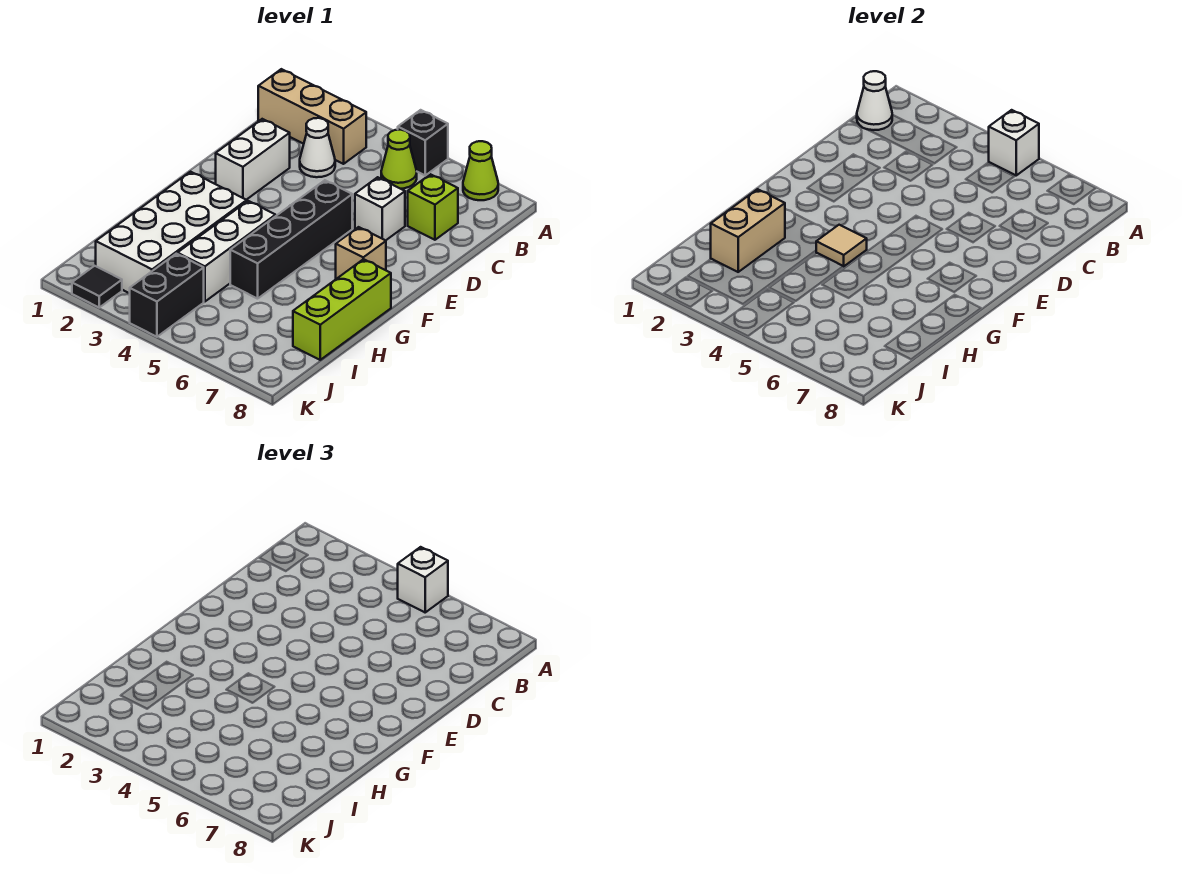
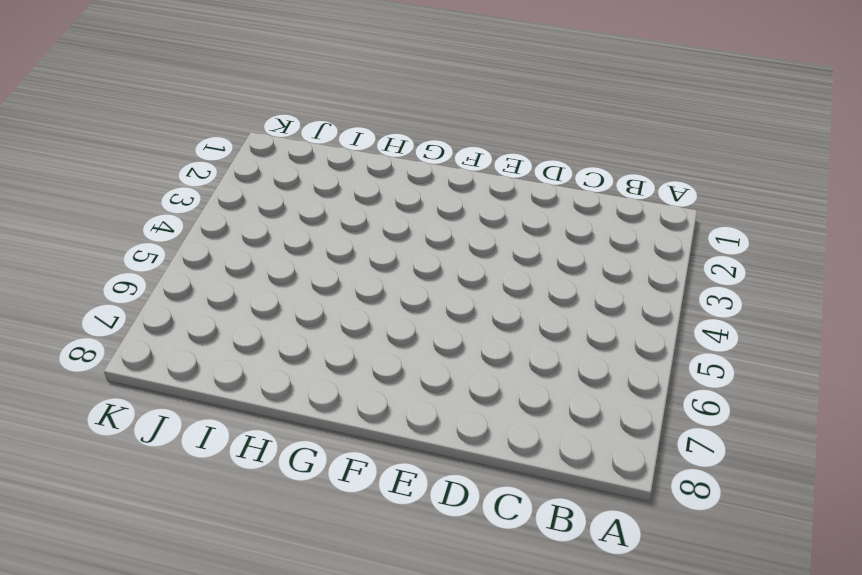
none -> black 1x1 brick [398,110,448,175]
none -> lime 1x1 cone [463,141,498,200]
none -> tan 1x3 brick [258,69,366,164]

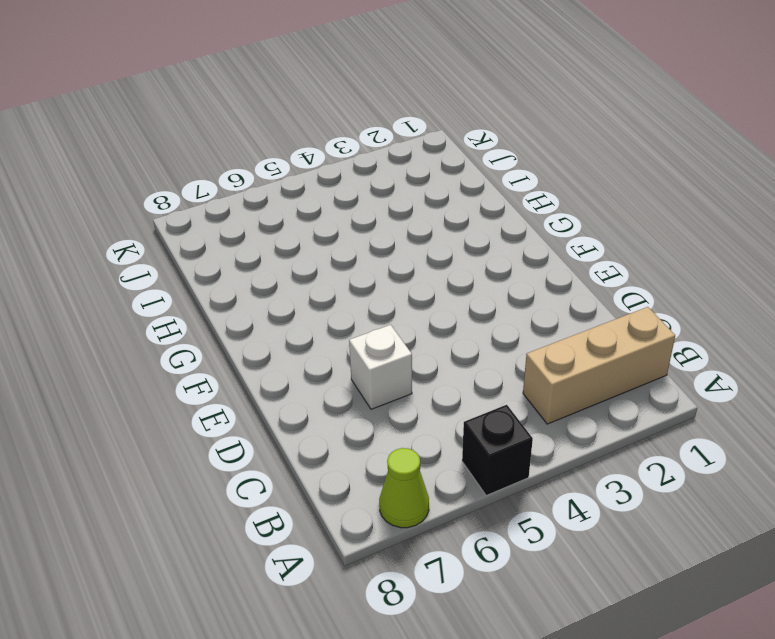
none -> lime 1x1 cone [381,130,417,189]
none -> white 1x1 cone [300,118,335,177]
none -> lime 1x1 brick [408,174,458,240]

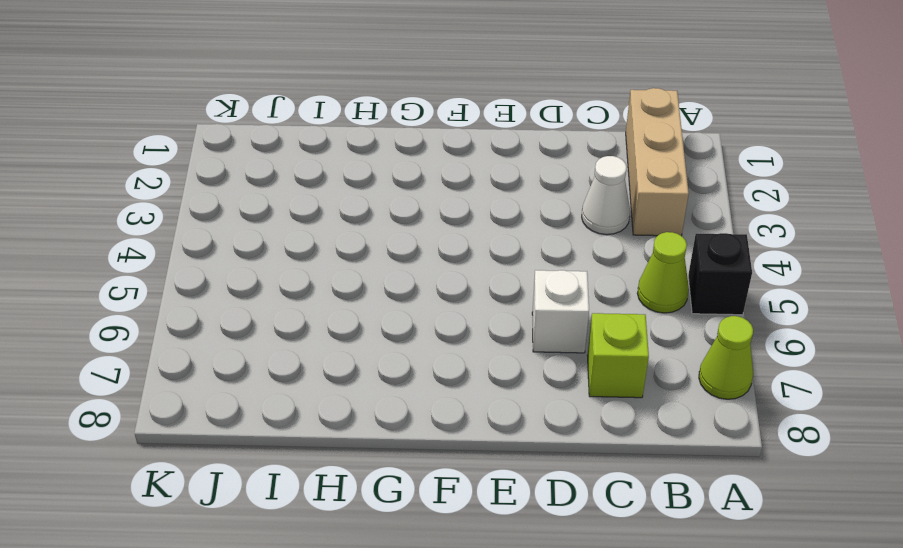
none -> white 1x2 brick [216,119,290,200]
none -> black 1x4 brick [230,180,352,299]
none -> tan 1x1 brick [336,227,386,279]

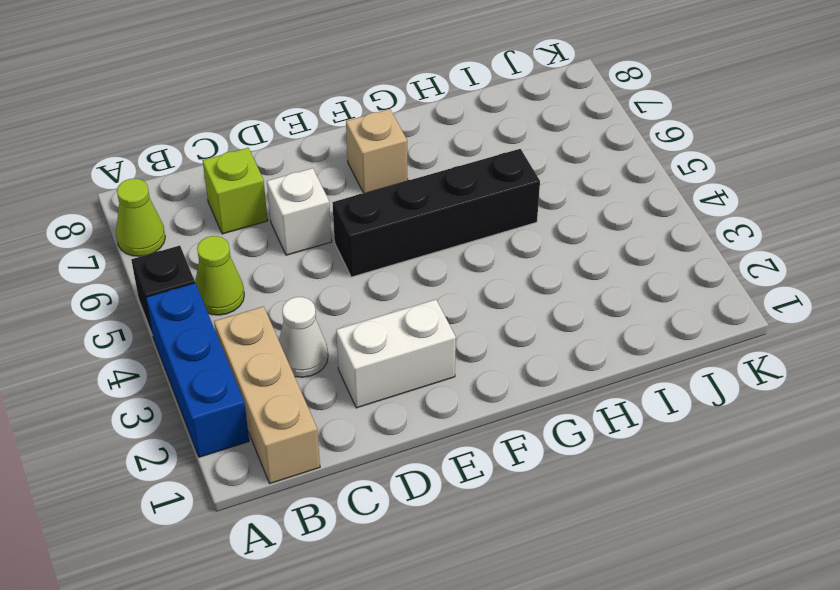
blue 1x3 brick [146,283,249,457] -> none
none -> white 2x4 brick [96,172,247,293]
none -> white 1x3 brick [177,201,276,302]
none -> lime 1x3 brick [293,259,391,360]

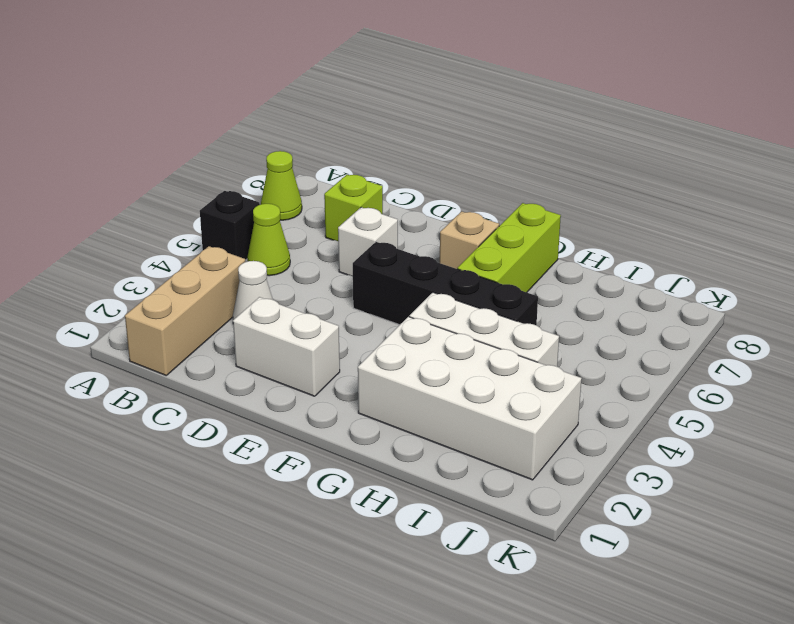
lime 1x3 brick [457,203,561,292] -> lime 1x3 brick turned to [293,259,391,360]
none -> black 1x2 brick [130,254,204,337]
none -> black 1x1 tile [72,266,122,307]
none -> white 1x1 brick [989,110,1039,175]

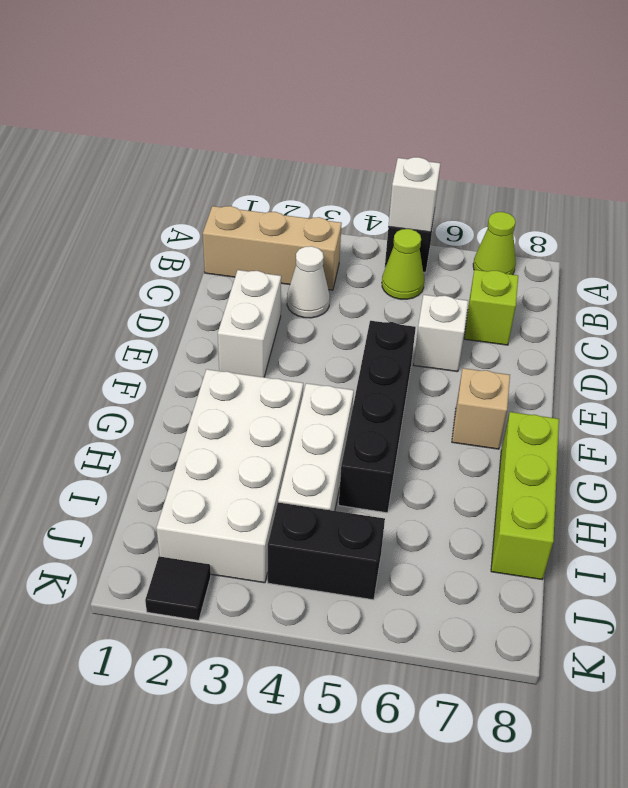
black 1x2 brick [268,502,385,600] -> black 1x2 brick turned to [130,254,204,337]
none -> white 1x1 cone [857,71,892,130]
none -> tan 1x1 tile [816,225,867,266]
none -> tan 1x2 brick [711,189,785,272]

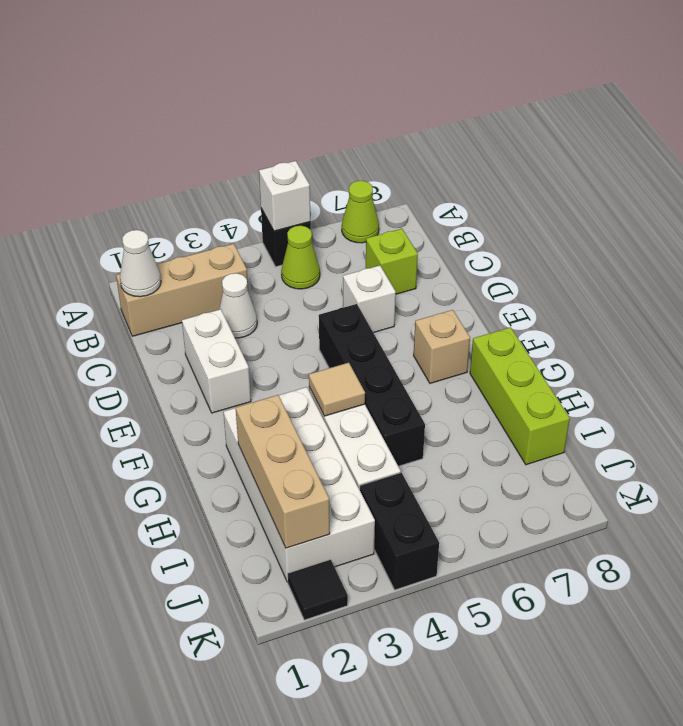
tan 1x3 brick [236,395,330,548] -> tan 1x2 brick [711,189,785,272]
none -> white 1x1 brick [398,547,448,612]

